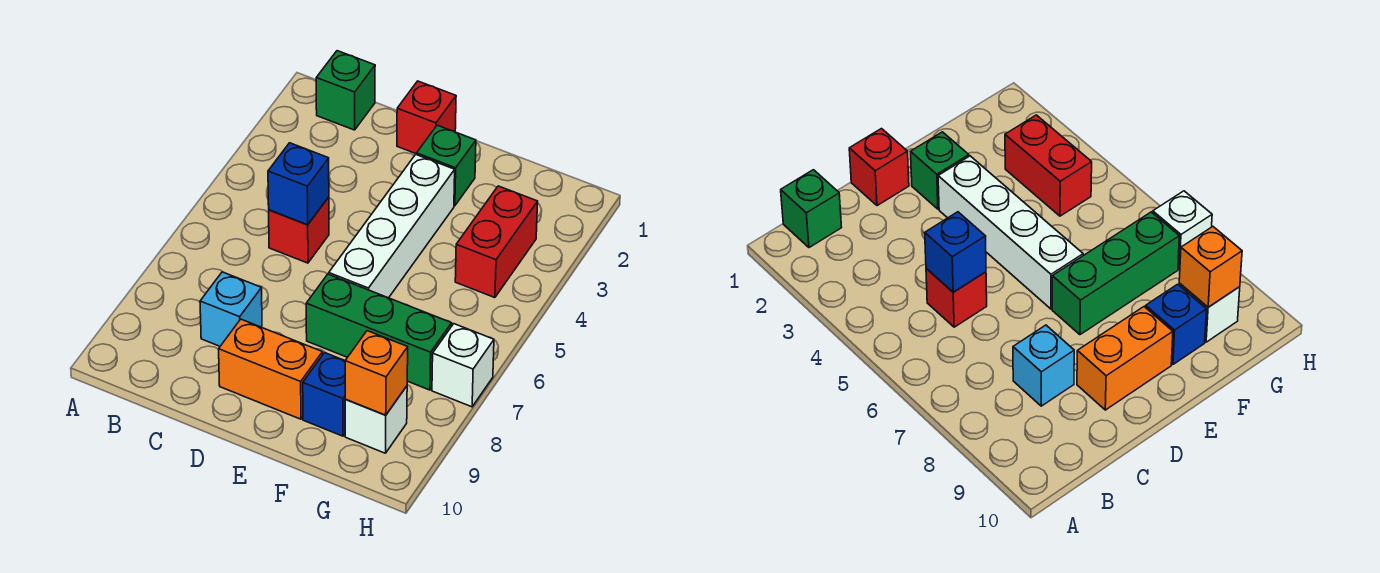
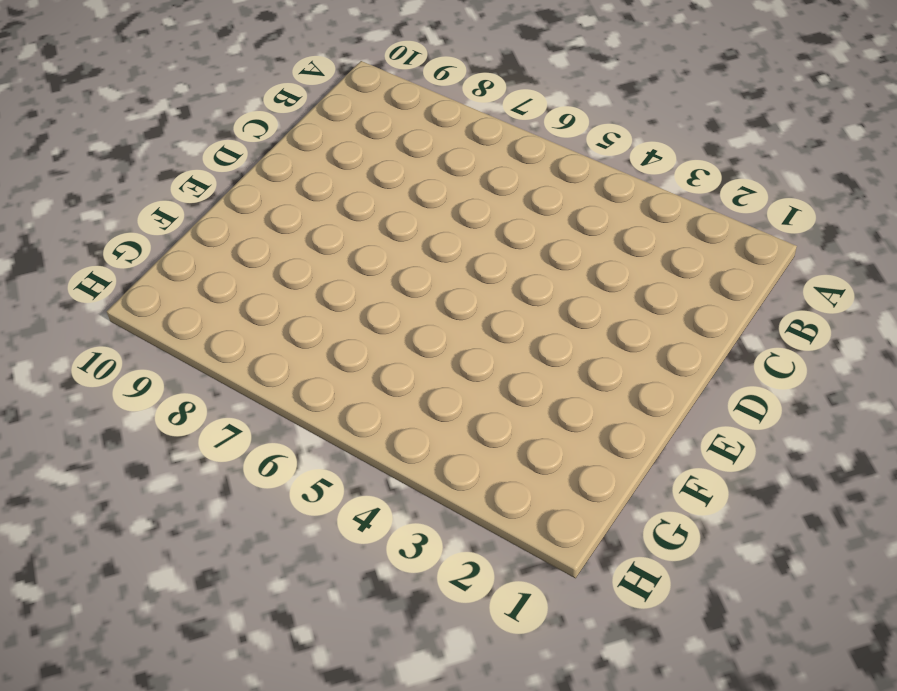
none -> green 1x1 brick [316,51,375,130]
none -> red 1x1 brick [269,197,329,263]
none -> cyan 1x1 brick [200,272,262,346]

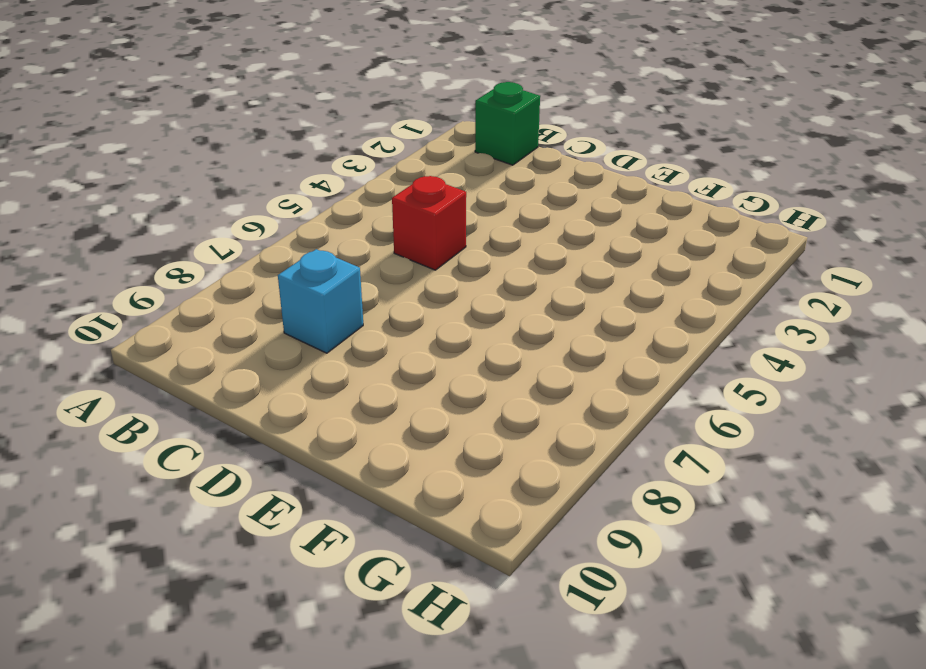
none -> red 1x1 brick [397,81,456,154]
none -> orange 1x2 brick [219,319,322,419]
none -> green 1x1 brick [417,125,476,206]

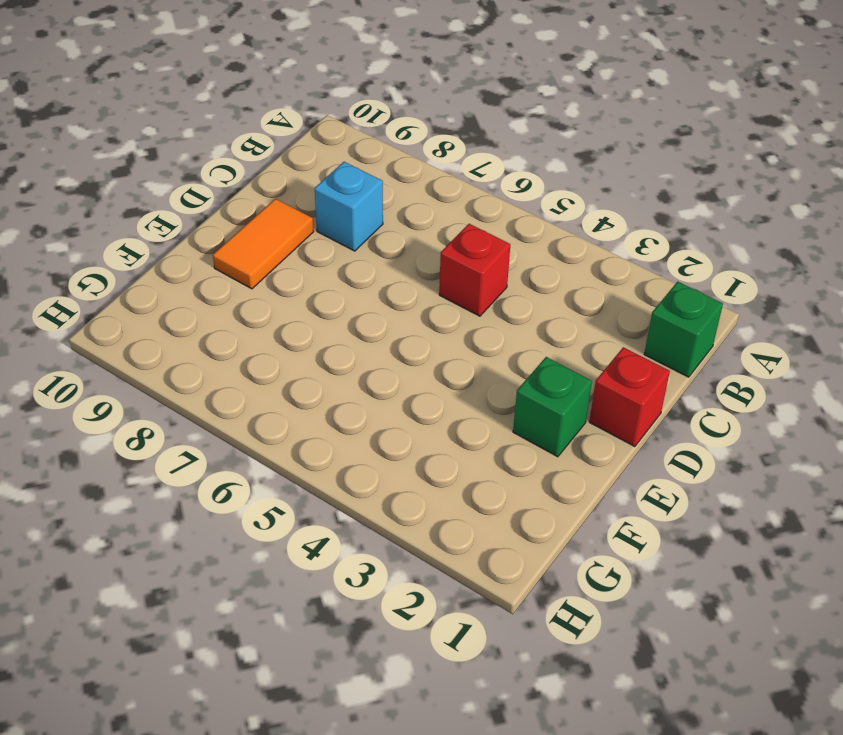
orange 1x2 tile [213,199,314,289] -> orange 1x2 brick [219,319,322,419]
none -> white 1x4 brick [329,155,455,298]
none -> green 1x3 brick [306,274,452,390]
none -> blue 1x1 brick [303,353,346,436]

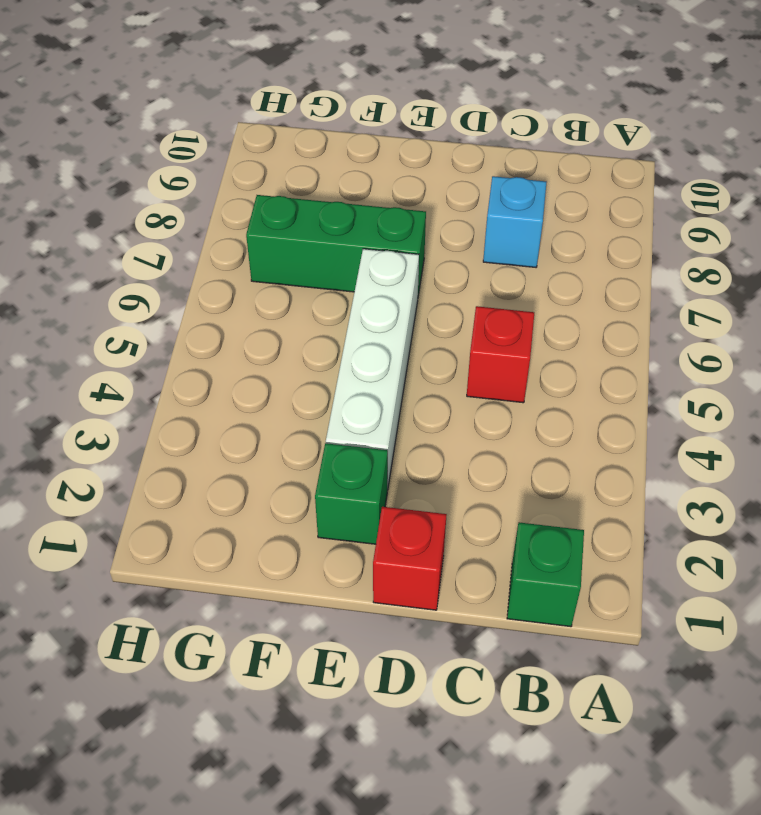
none -> orange 1x2 brick [219,319,322,419]
none -> blue 1x1 brick [303,353,346,436]
none -> red 1x2 brick [455,186,538,298]

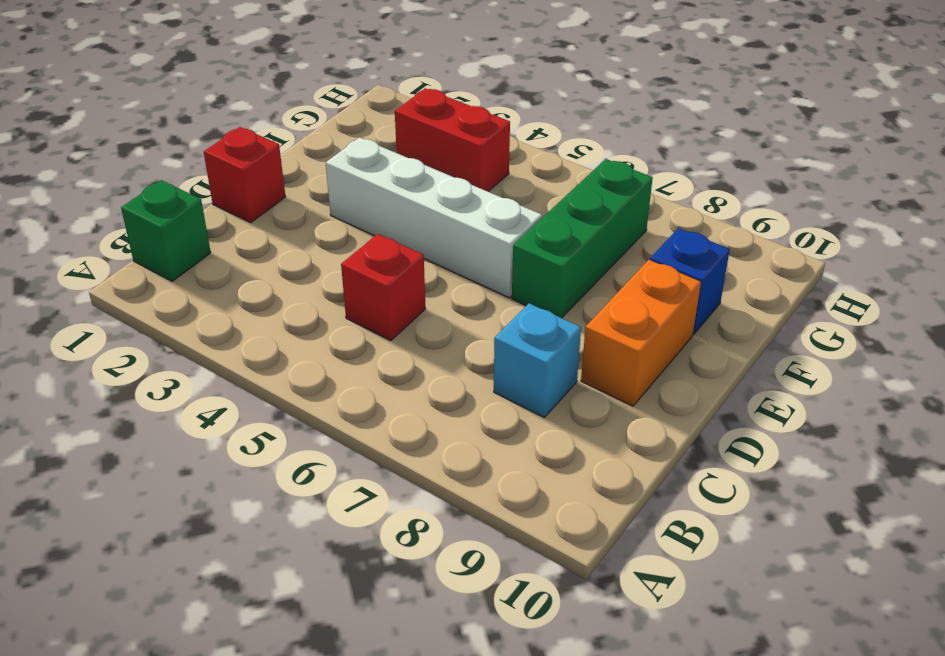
none -> green 1x1 brick [417,125,476,206]
none -> white 1x1 brick [345,386,407,453]
none -> white 1x1 brick [432,324,494,407]

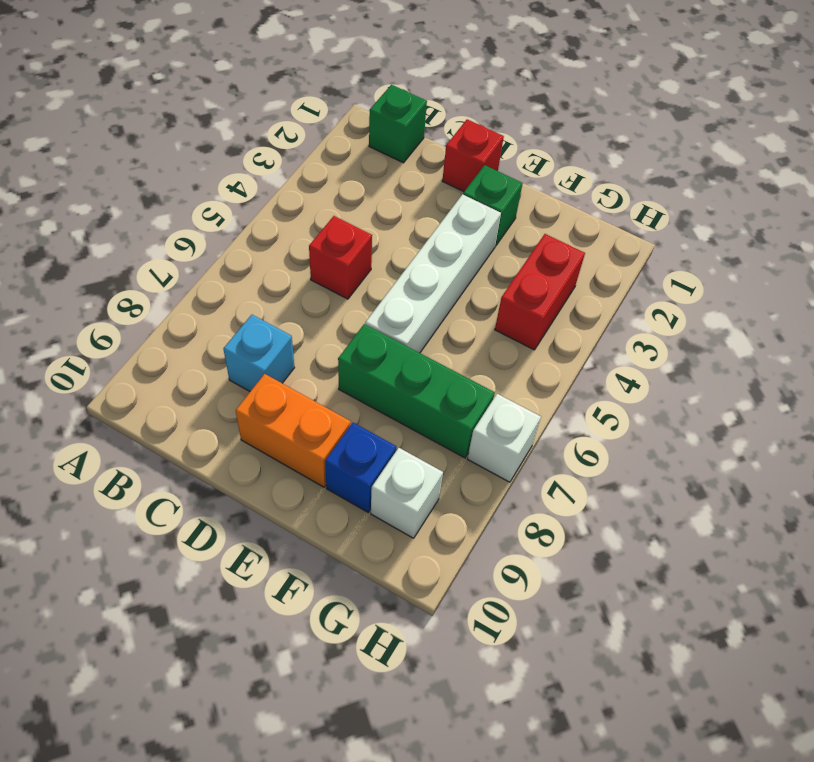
none -> blue 1x1 brick [268,143,329,225]
none -> orange 1x1 brick [345,331,408,415]

